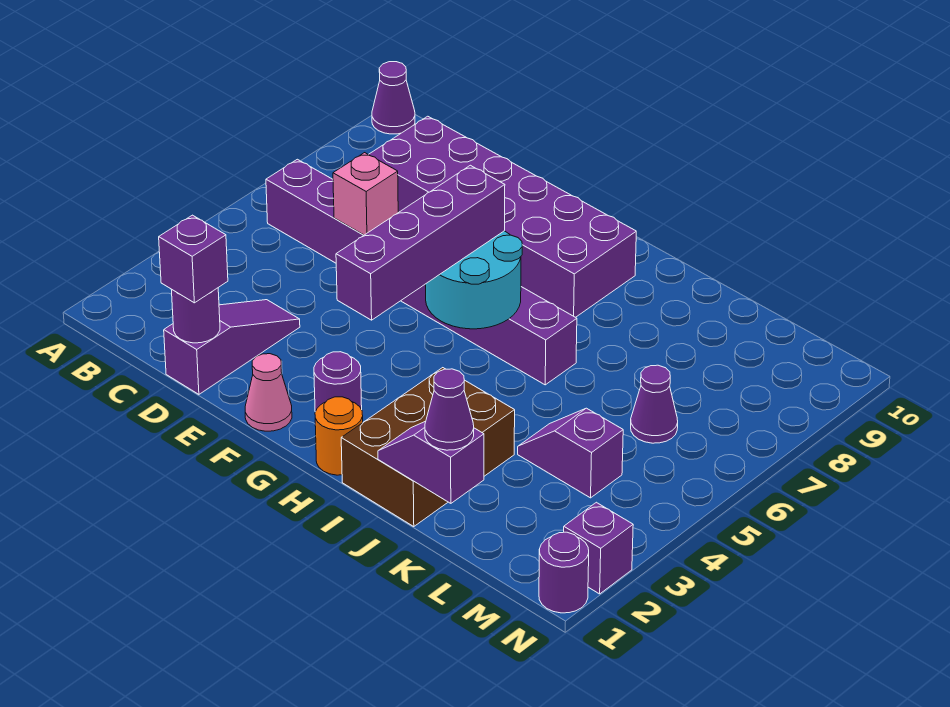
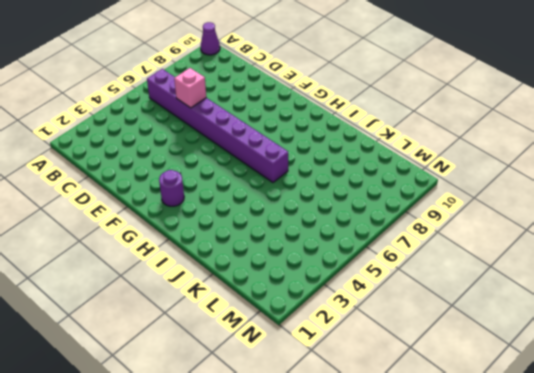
none -> purple 2x6 brick [369,116,636,317]
none -> purple 1x3 slope [164,300,300,394]
none -> pink 1x1 cone [245,354,292,431]

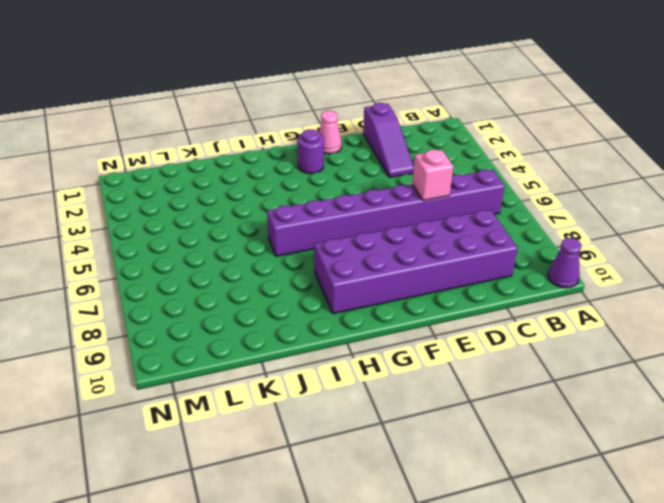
none -> orange 1x1 round brick [315,397,363,475]
none -> brown 2x3 brick [341,368,515,527]
none -> purple 1x2 slope [518,408,623,498]

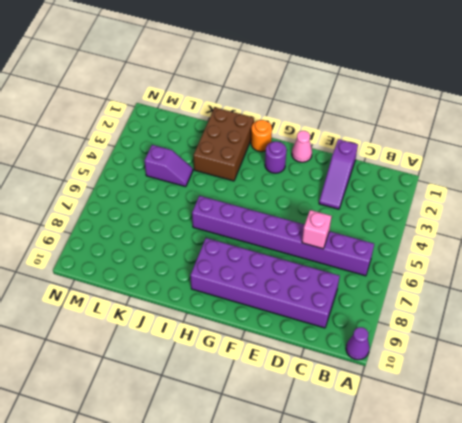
none -> purple 1x1 cone [631,365,678,443]
none -> purple 1x1 round brick [539,532,589,613]
none -> purple 1x1 brick [564,502,633,594]

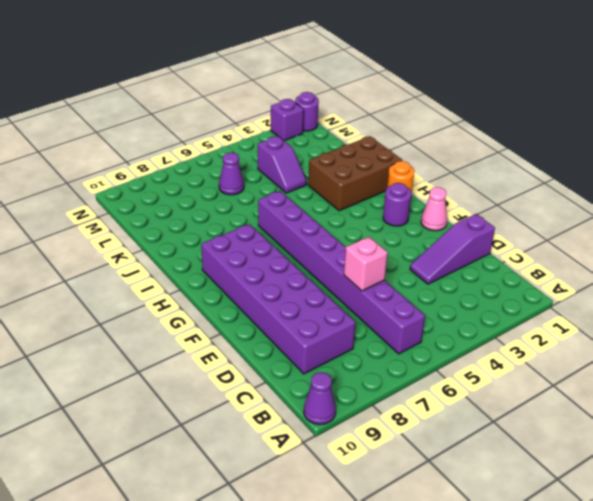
none -> purple 1x1 round brick [171,288,220,343]
none -> cyan 2x2 round brick [425,231,522,329]
none -> purple 1x2 slope [378,422,484,503]

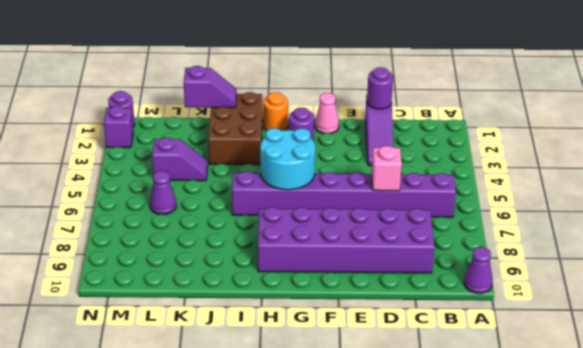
none -> purple 1x1 brick [159,215,228,303]
none -> purple 1x4 brick [336,165,505,320]
none -> purple 1x1 cone [425,369,474,450]

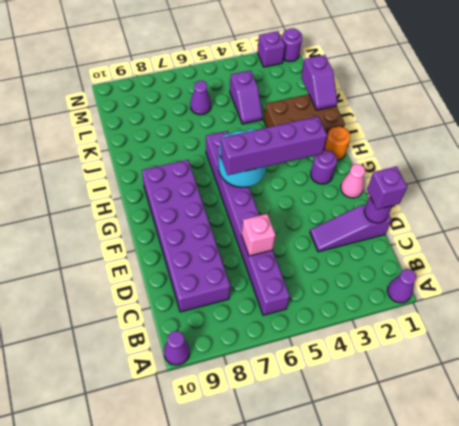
purple 1x1 cone [387,269,417,303] -> purple 1x1 cone moved to [425,369,474,450]

